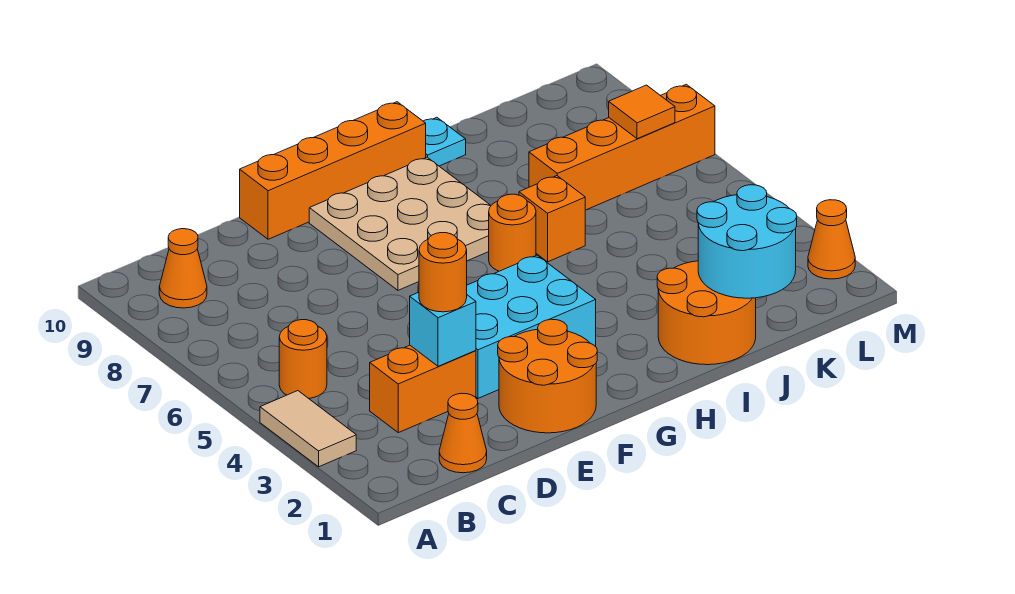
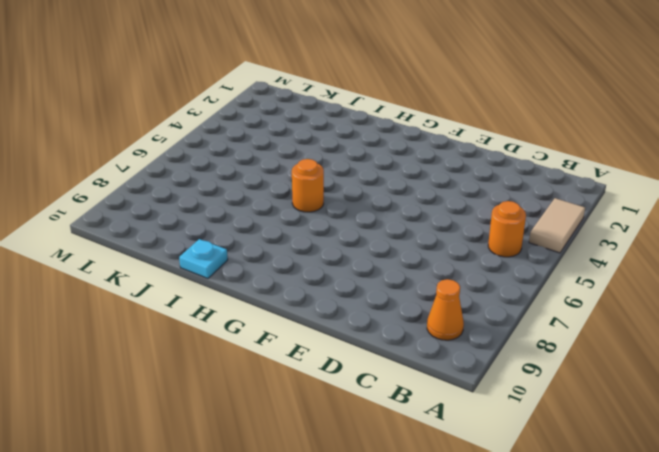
none -> orange 1x1 cone [439,393,487,473]
none -> orange 1x2 brick [370,345,476,433]
none -> orange 2x2 round brick [498,319,597,433]

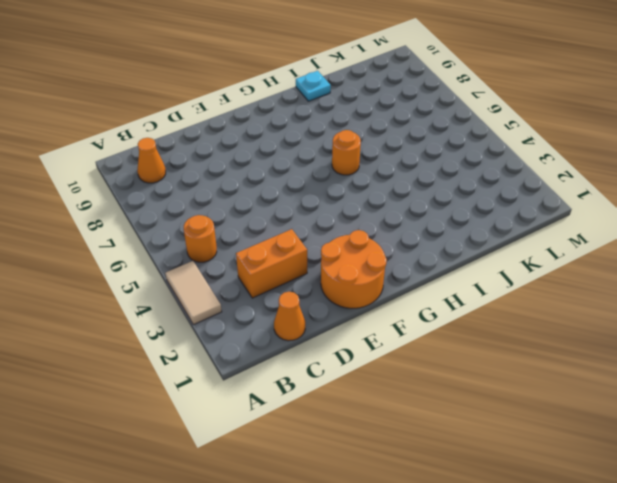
none -> cyan 2x3 brick [467,255,596,398]
none -> orange 1x4 brick [240,102,426,239]
none -> tan 3x3 plate [309,157,491,290]

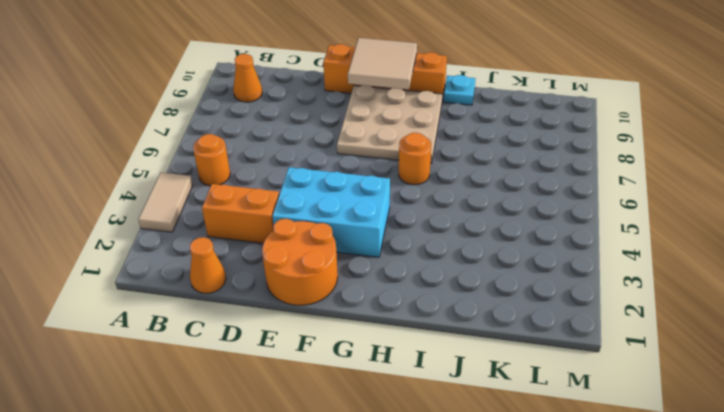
tan 2x2 tile [348,38,417,89] -> none
none -> orange 2x2 round brick [657,261,756,365]
none -> orange 1x1 brick [519,176,585,262]
none -> orange 1x4 brick [529,84,715,210]

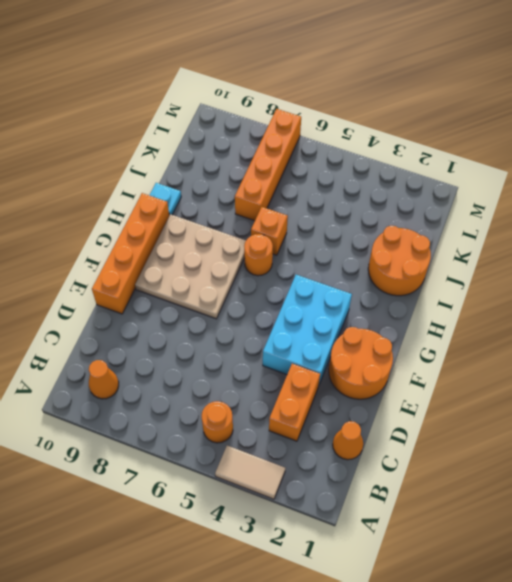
none -> orange 1x1 cone [808,200,855,279]
none -> cyan 1x1 brick [410,292,476,366]
none -> cyan 2x2 round brick [697,185,797,298]

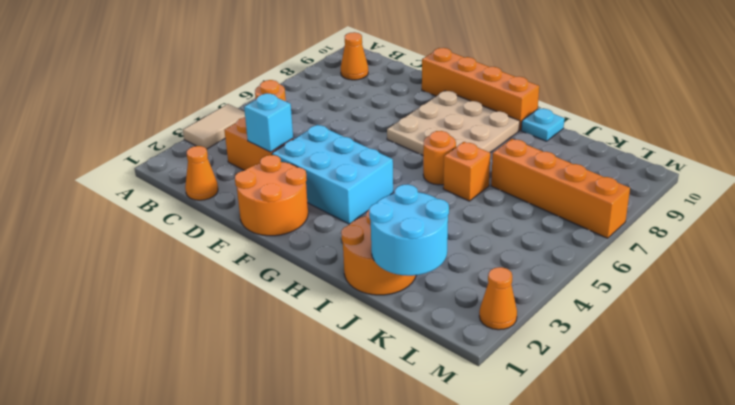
none -> orange 1x1 tile [609,85,675,139]
none -> orange 1x1 round brick [419,233,467,312]

